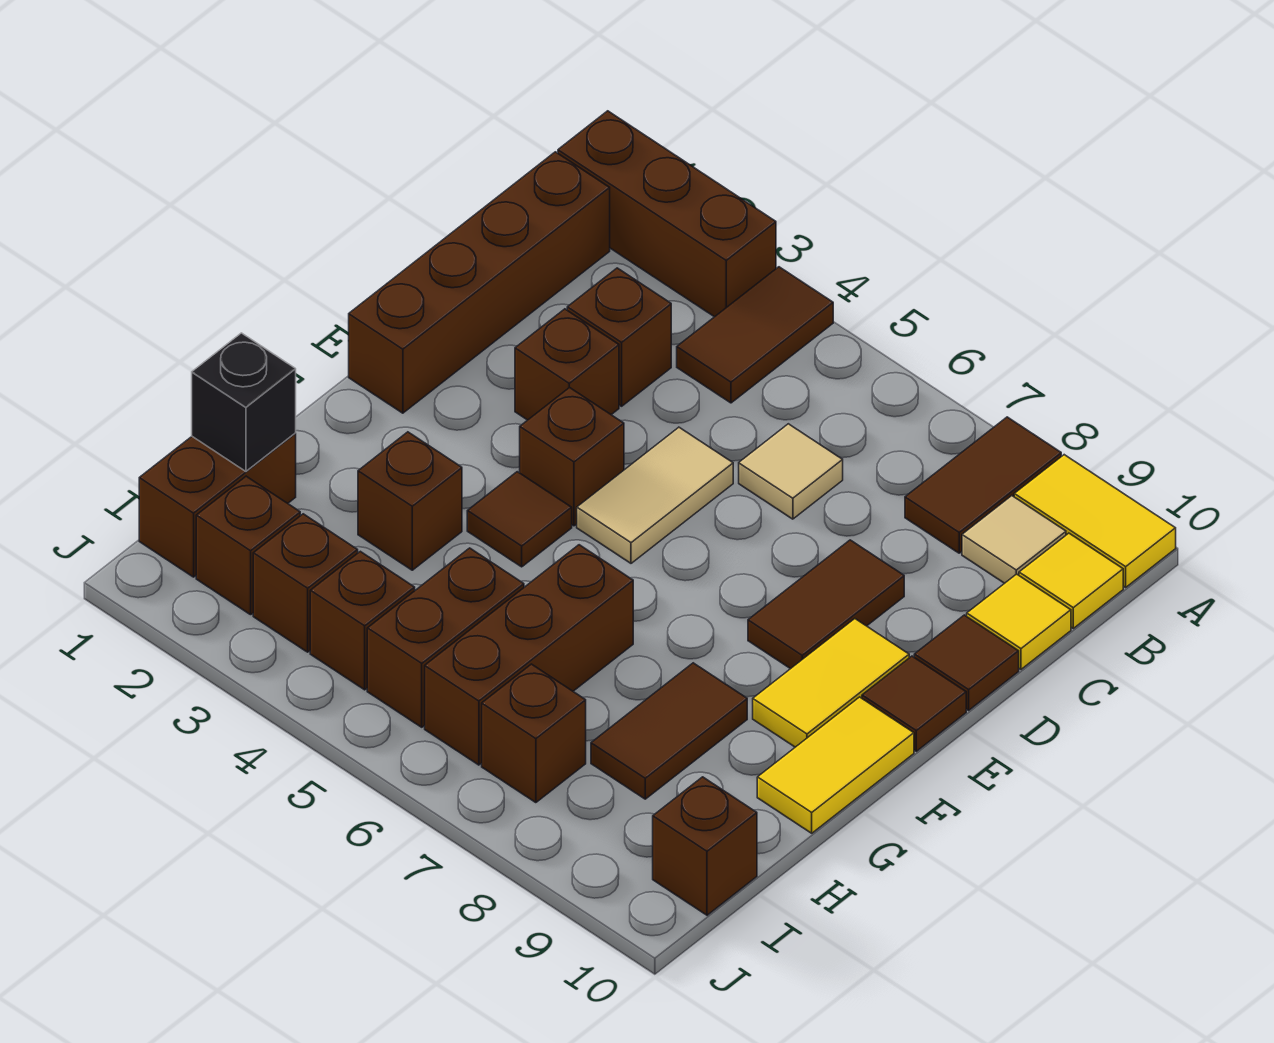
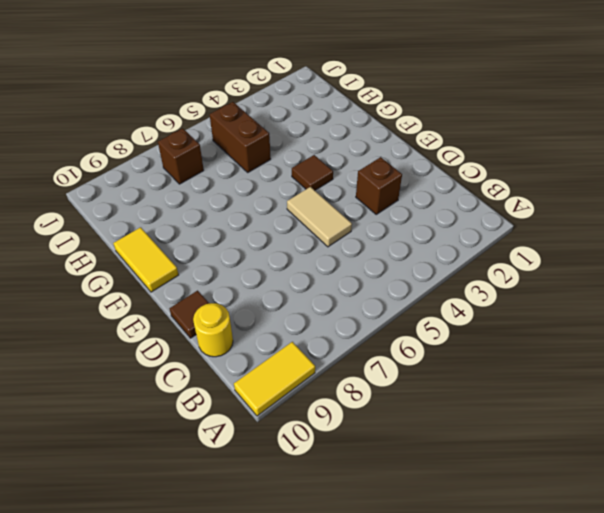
yellow 1x1 round brick [193,303,233,357] -> yellow 1x1 tile [967,574,1071,669]
none -> brown 1x3 brick [558,111,776,317]
none -> brown 1x2 tile [677,267,833,403]
none -> brown 1x2 tile [905,417,1061,553]
none -> brown 1x4 brick [349,152,610,413]

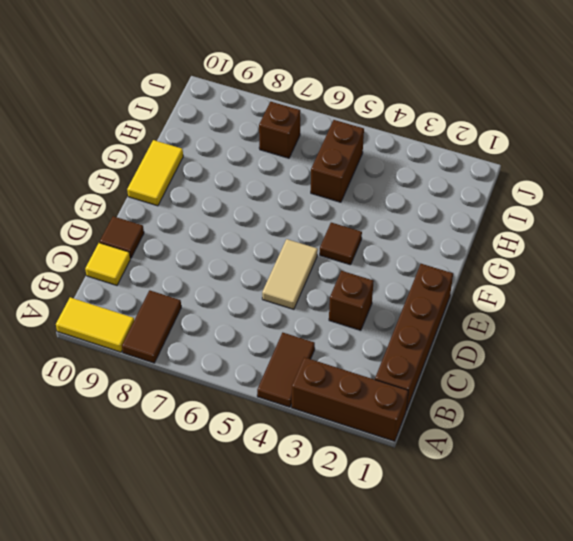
none -> tan 1x1 tile [962,496,1066,583]
none -> yellow 1x1 tile [1019,533,1123,628]
none -> brown 1x1 brick [567,268,671,406]
none -> tan 1x1 tile [739,424,843,519]

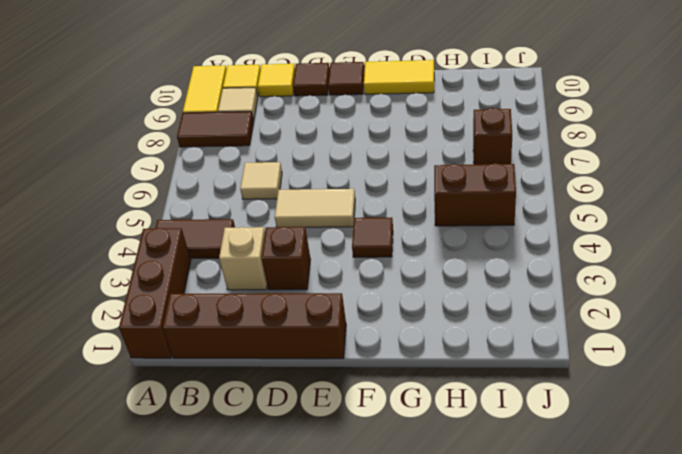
tan 1x1 brick [219,227,267,290] -> brown 1x1 brick [567,268,671,406]
none -> brown 1x2 tile [748,540,904,669]
none -> brown 1x1 brick [520,387,624,526]
none -> yellow 1x2 tile [753,619,909,747]
none -> brown 1x1 brick [358,432,462,570]

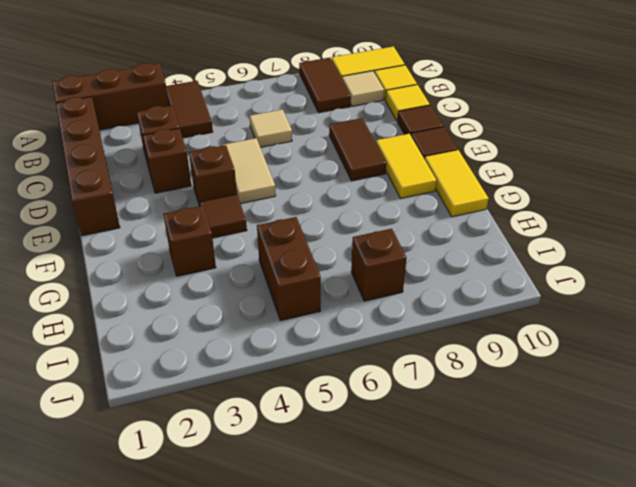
none -> brown 1x3 brick [425,545,633,765]
none -> brown 1x2 tile [591,663,747,799]
none -> brown 1x2 brick [139,434,296,577]
none -> brown 1x1 brick [196,476,300,615]

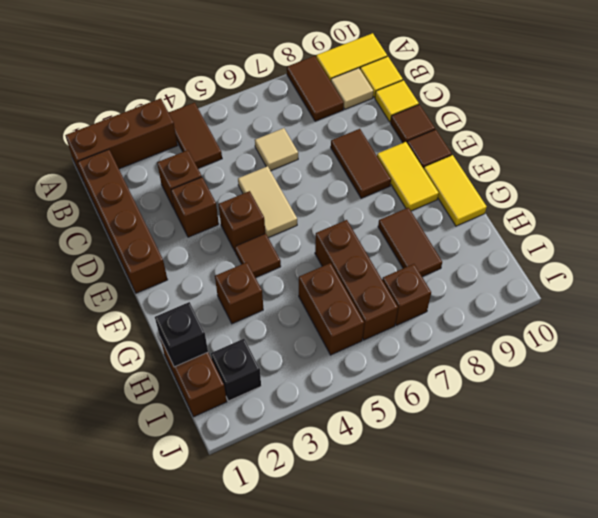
black 1x1 brick [211,339,261,401] -> brown 1x1 brick [196,476,300,615]
none -> brown 1x1 brick [253,514,358,652]
none -> brown 1x1 brick [310,551,415,690]
none -> brown 1x1 brick [653,777,757,915]

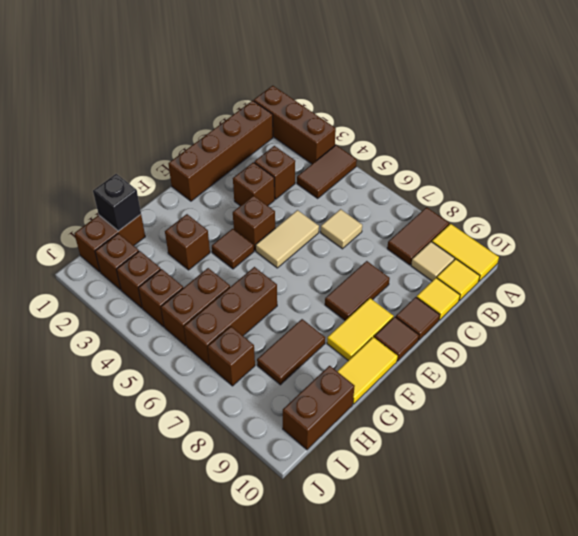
brown 1x2 brick [283,366,355,450] -> brown 1x1 brick [653,777,757,915]

